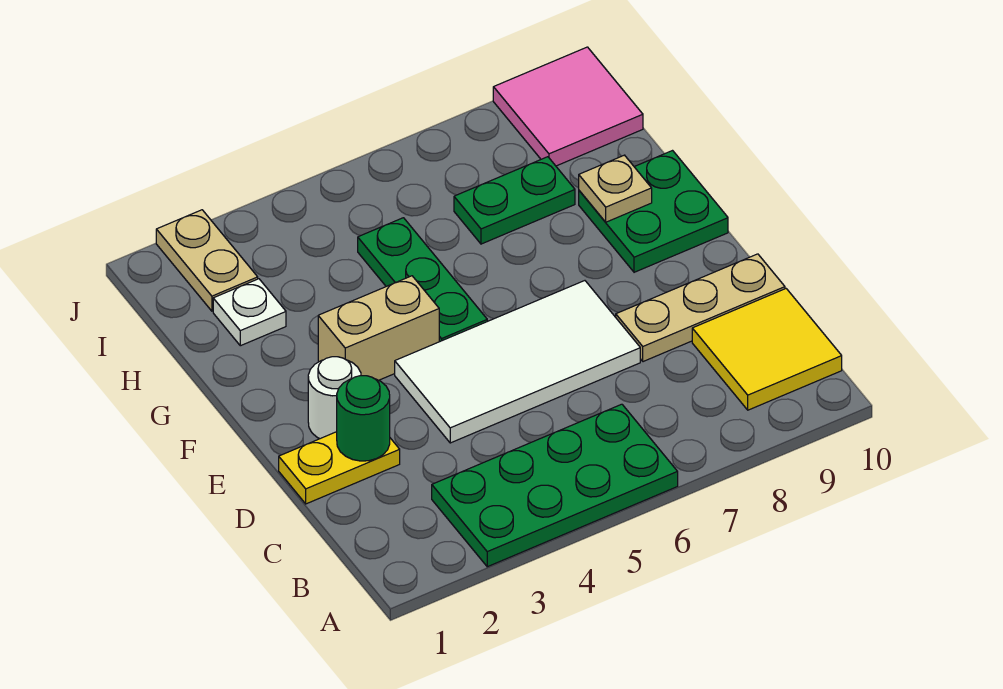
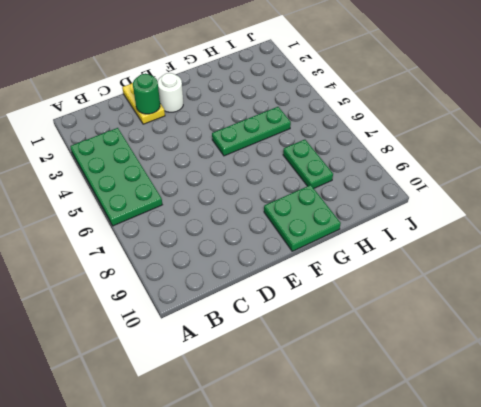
none -> yellow 2x2 tile [692,289,842,410]
none -> white 2x4 tile [395,281,640,443]
none -> tan 1x3 plate [616,254,785,362]

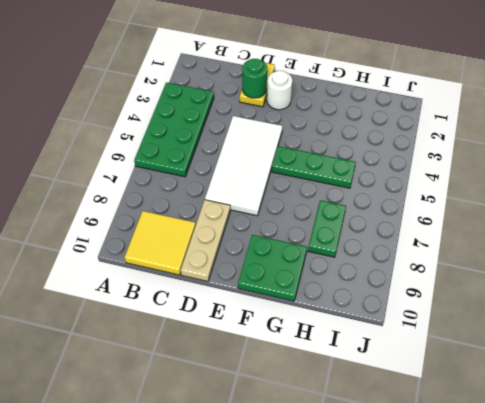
none -> tan 1x2 brick [318,276,439,380]
none -> white 1x1 plate [213,279,286,346]
none -> tan 1x2 plate [156,210,258,311]

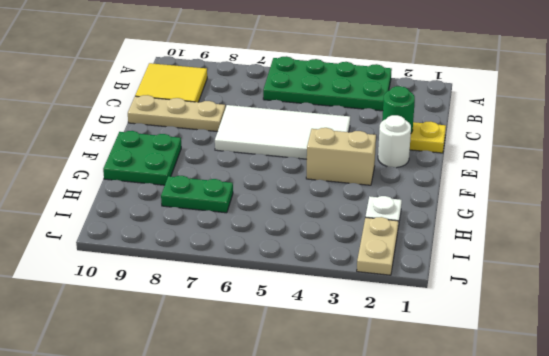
none -> green 1x3 plate [358,218,487,342]
none -> pink 2x2 tile [493,47,643,166]
none -> tan 1x1 plate [579,155,652,222]

